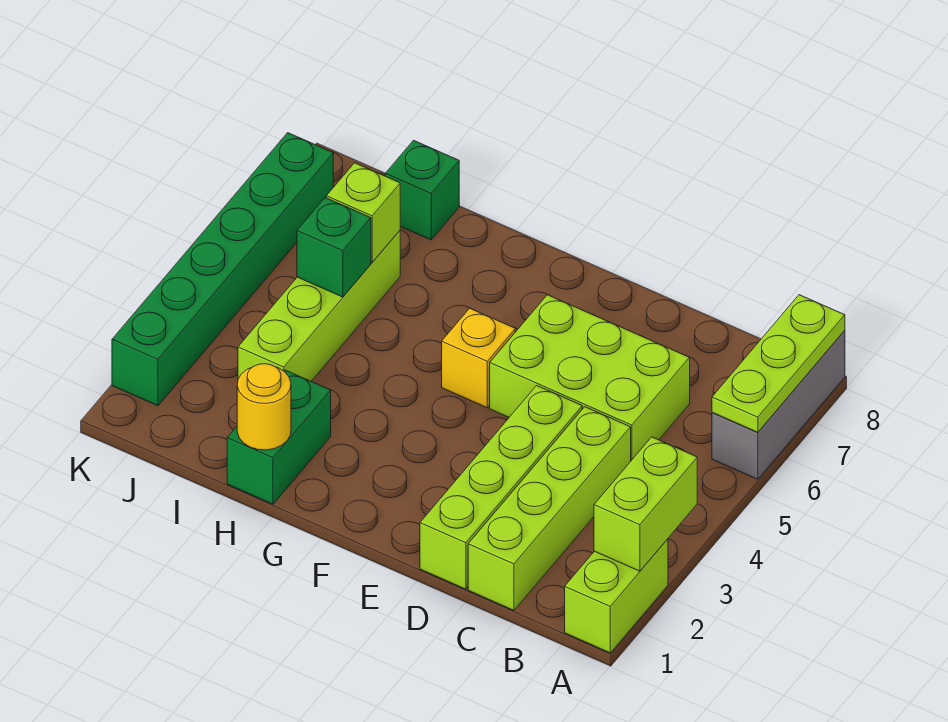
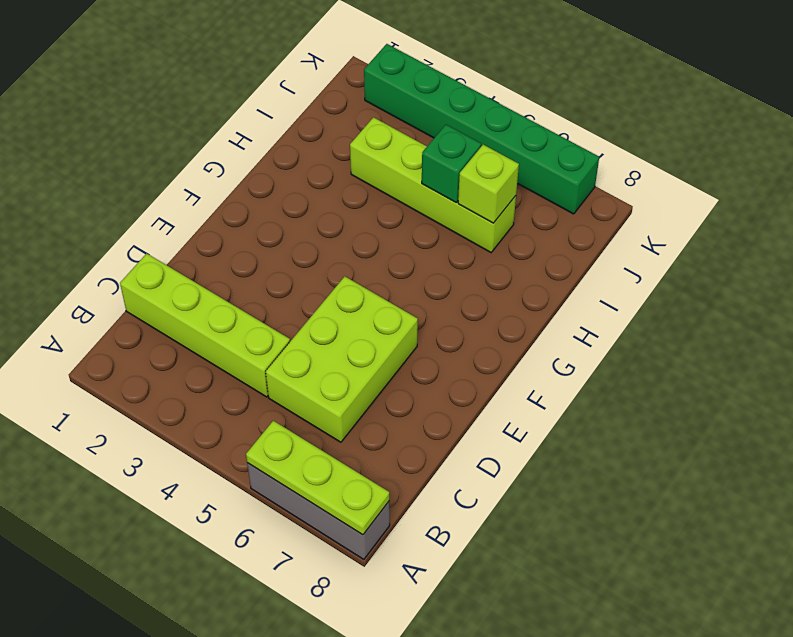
none -> lime 1x2 brick [565,539,668,653]
none -> lime 1x4 brick [420,386,582,589]
none -> yellow 1x1 brick [442,308,515,408]

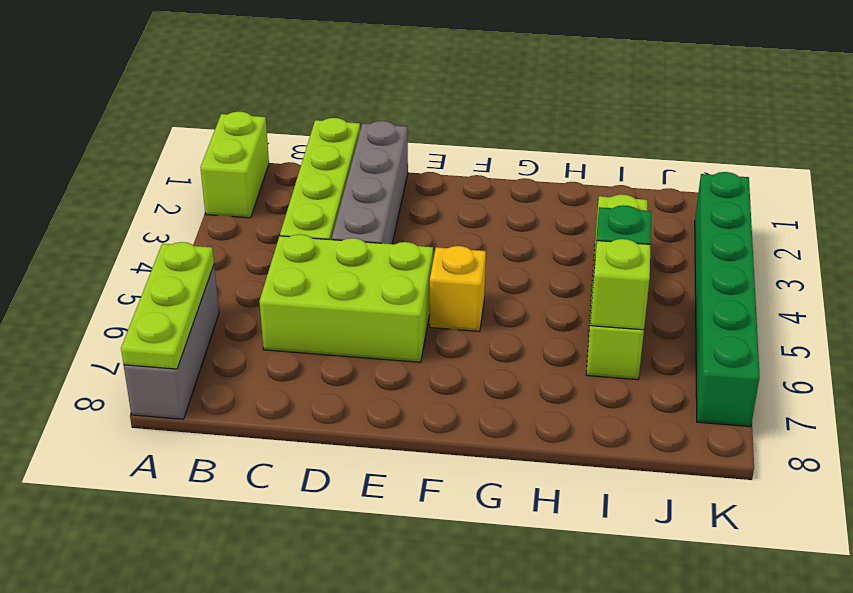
grey 1x4 brick [332,121,408,244] -> lime 1x4 brick [420,386,582,589]
none -> green 1x2 brick [227,370,331,504]
none -> green 1x1 brick [385,140,459,240]
none -> lime 1x2 brick [594,437,697,571]

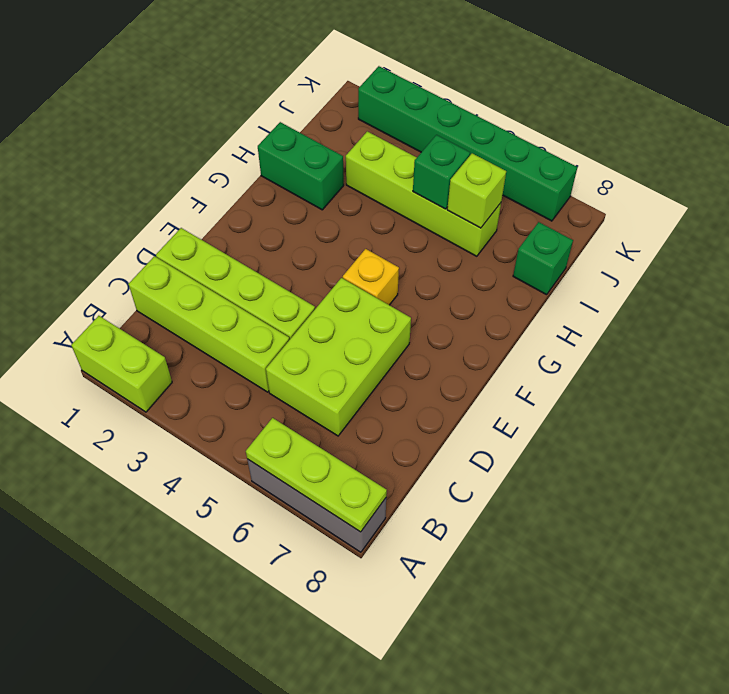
none -> lime 1x2 brick [594,437,697,571]
none -> yellow 1x1 round brick [237,364,291,450]

